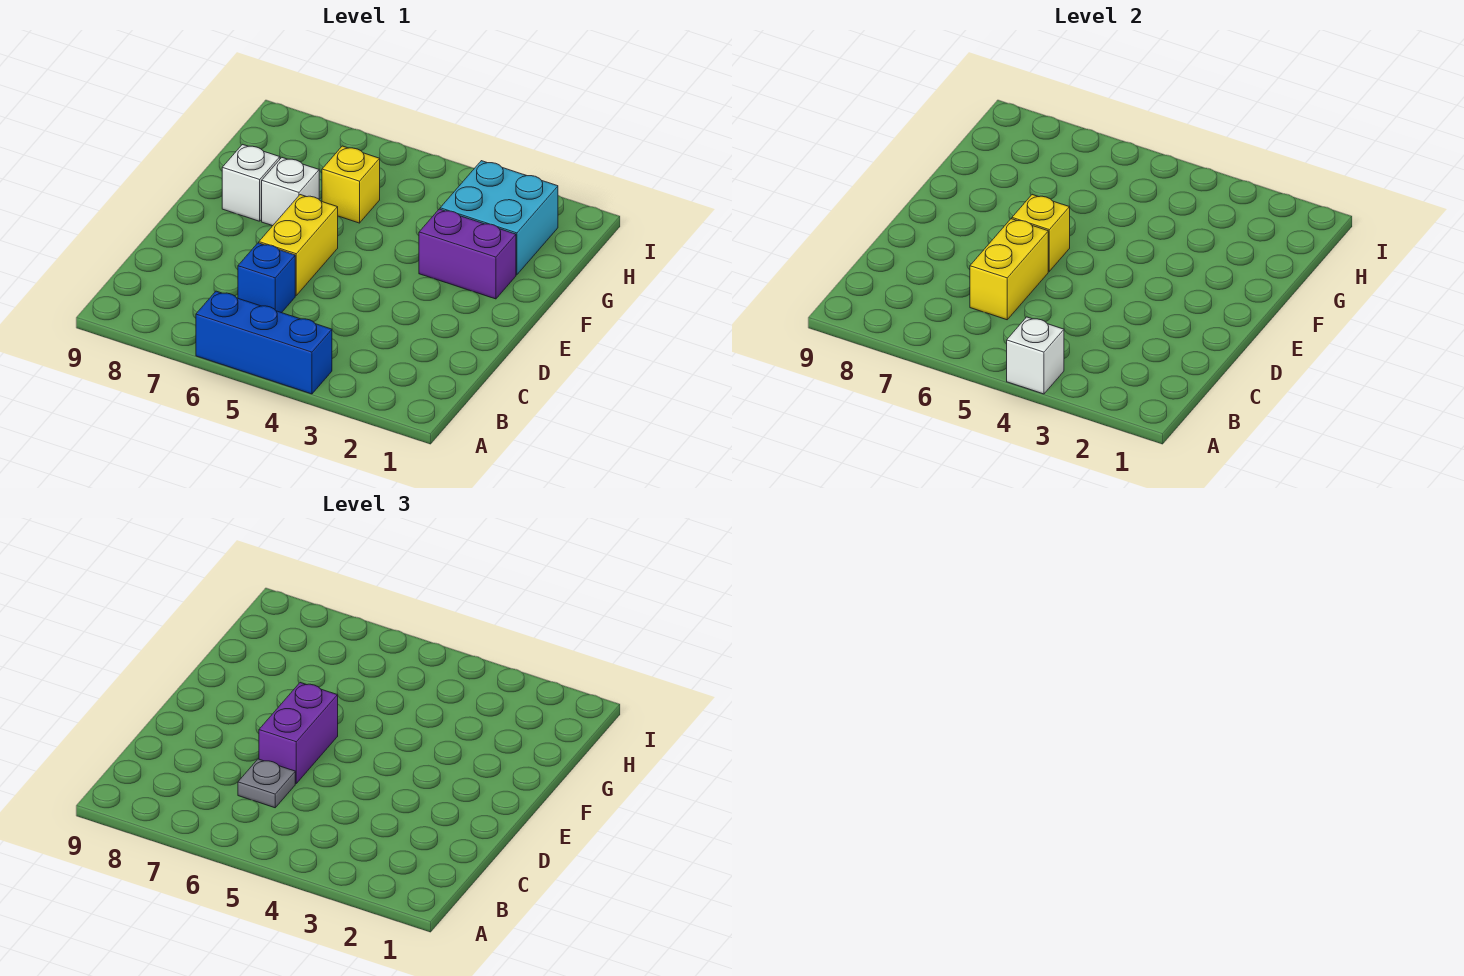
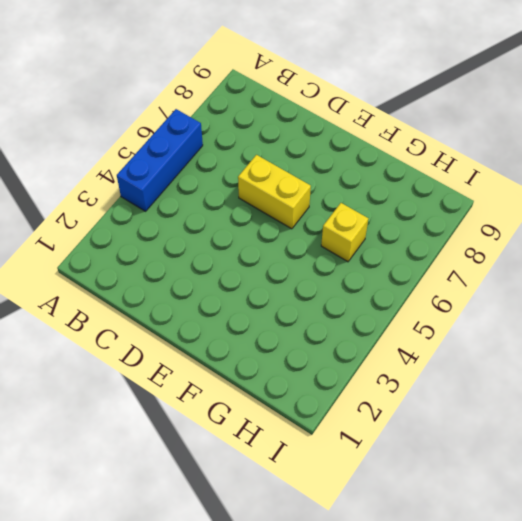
none -> blue 1x1 brick [238,243,295,313]
none -> purple 1x2 brick [419,209,516,299]
none -> white 1x1 brick [262,158,319,226]

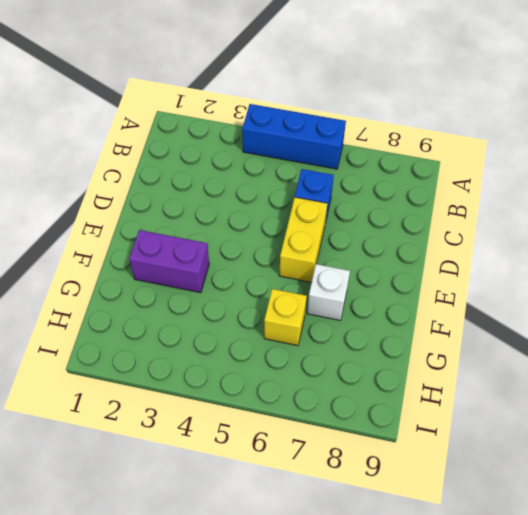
none -> white 1x1 brick [222,145,280,221]
none -> cyan 2x2 brick [440,161,558,275]
none -> white 1x1 brick [1007,317,1064,394]

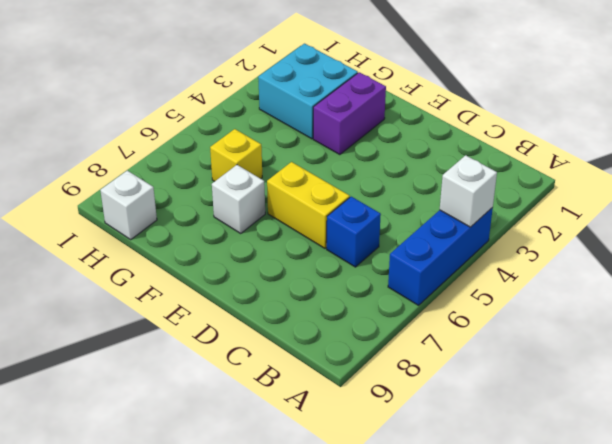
white 1x1 brick [100,171,157,239] -> white 1x1 brick moved to [222,145,280,221]
none -> yellow 1x2 brick [970,219,1048,320]
none -> yellow 1x1 brick [1012,195,1070,271]
none -> grey 1x1 plate [238,759,295,808]

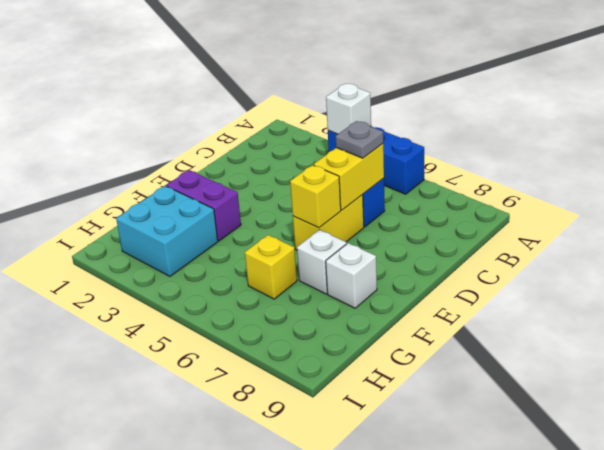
none -> purple 1x2 brick [259,683,338,783]

